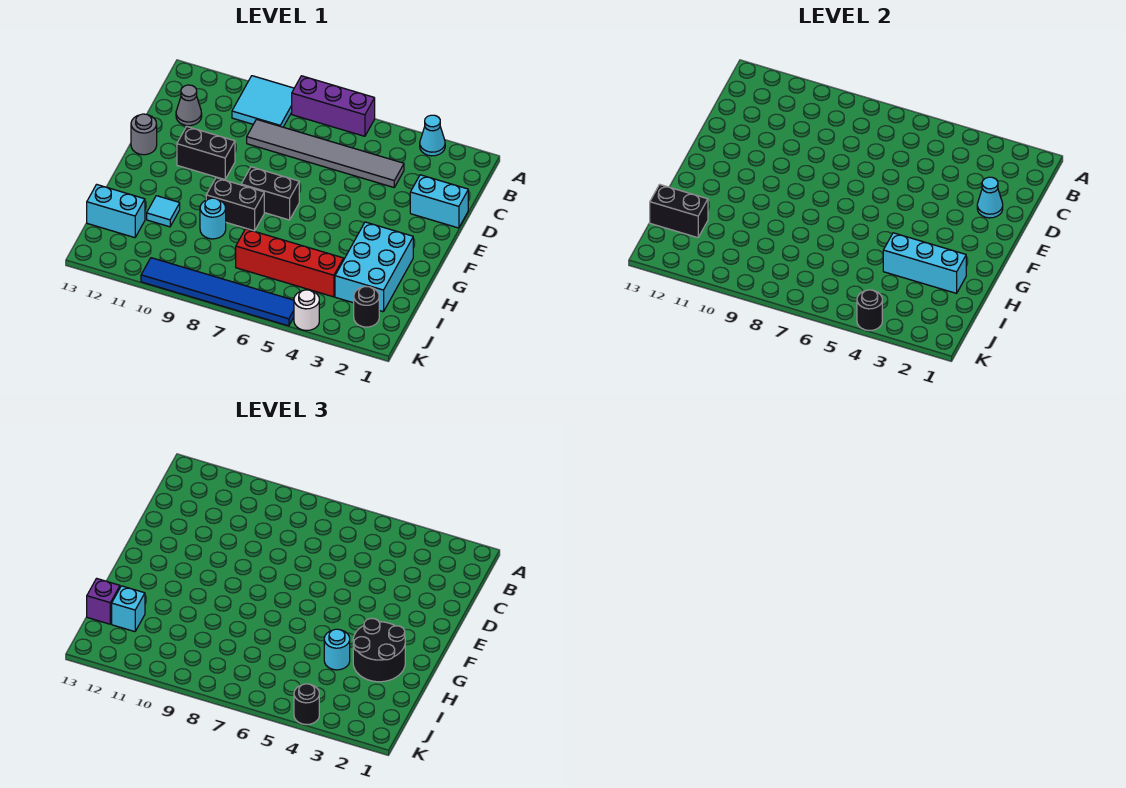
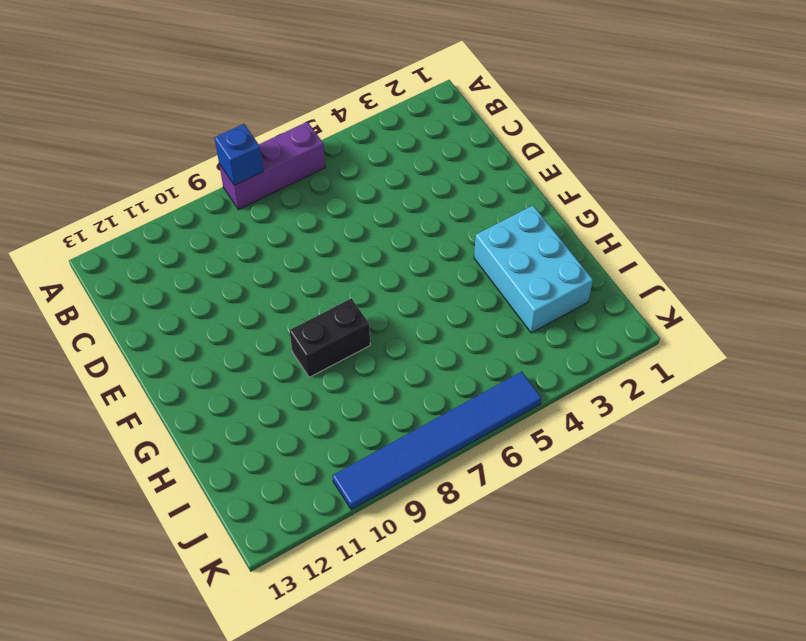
blue 1x1 brick [215,124,263,185] -> none
none -> cyan 1x1 cone [420,115,445,156]
none -> cyan 2x2 tile [232,76,294,127]
none -> grey 1x6 tile [247,119,404,187]

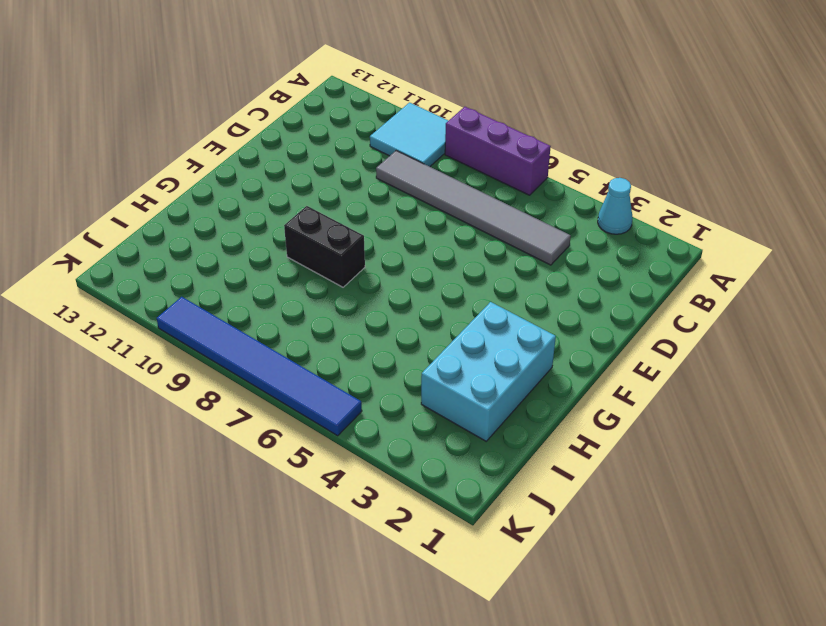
none -> grey 1x1 cone [176,85,202,126]
none -> cyan 1x2 brick [410,175,468,228]
none -> black 1x2 brick [177,127,235,180]

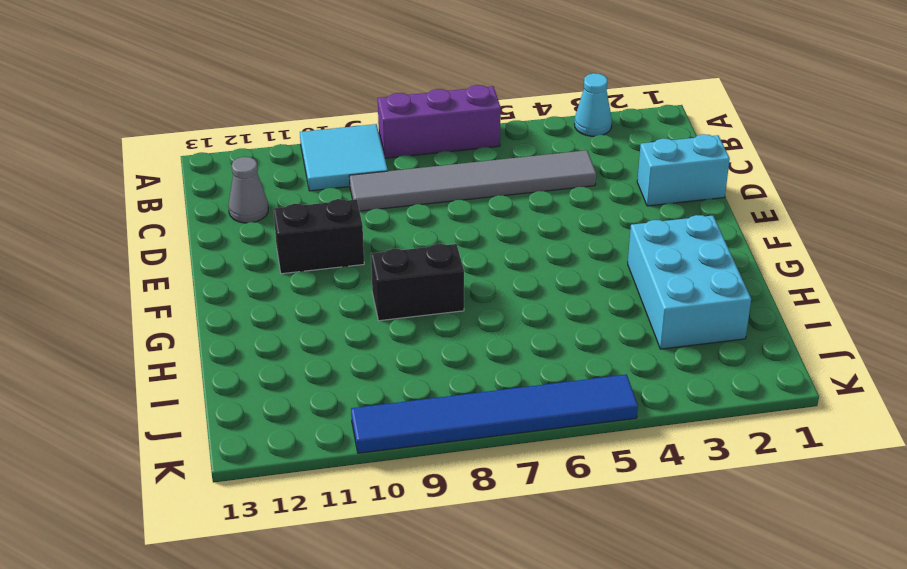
none -> grey 1x1 round brick [131,114,157,155]
none -> black 1x2 brick [241,167,299,220]
none -> cyan 1x1 round brick [200,198,226,239]

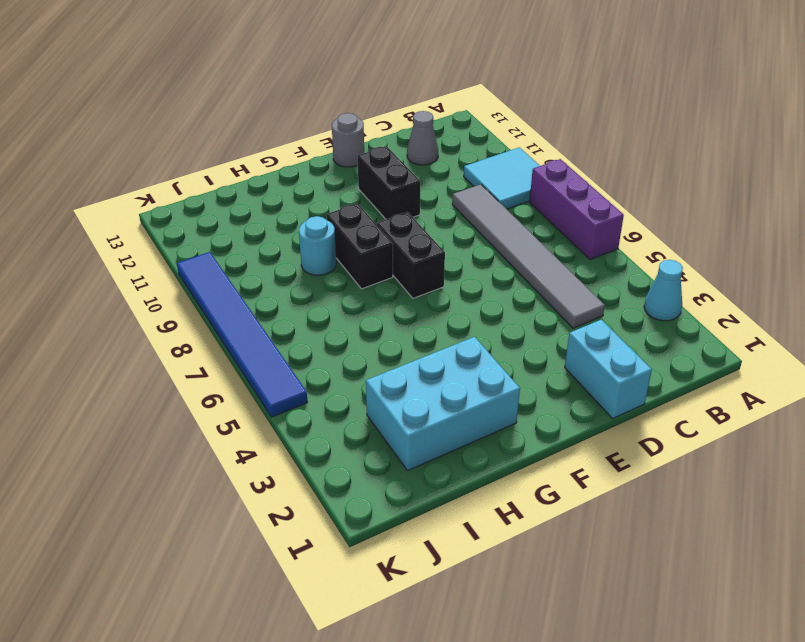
none -> cyan 1x1 tile [147,196,180,227]
none -> red 1x4 brick [236,229,344,297]
none -> cyan 1x2 brick [87,184,145,238]

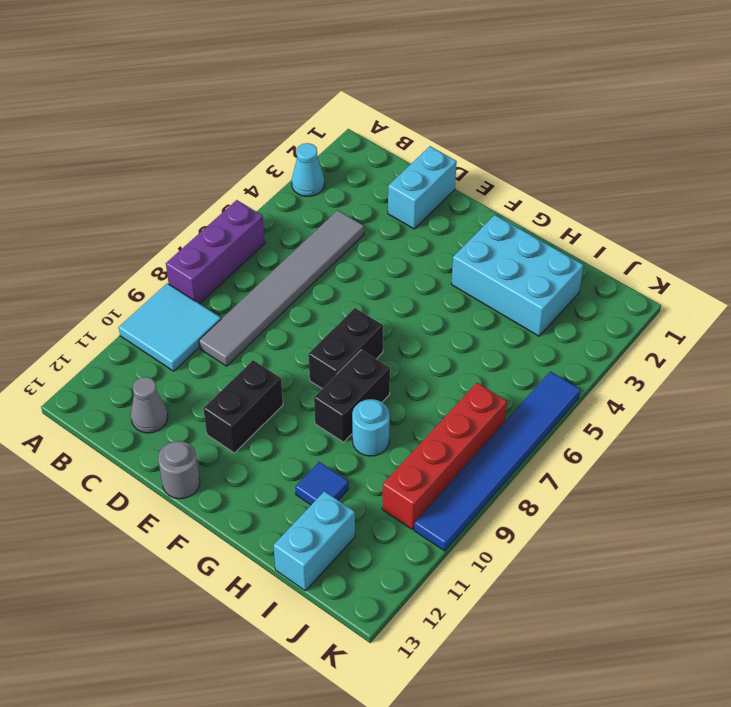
blue 1x1 tile [295,462,349,505] -> cyan 1x1 tile [147,196,180,227]
red 1x4 brick [382,383,507,529] -> red 1x4 brick moved to [236,229,344,297]
none -> black 1x1 round brick [354,286,379,327]
none -> white 1x1 round brick [294,290,319,331]
none -> cyan 1x1 cone [977,177,1003,218]

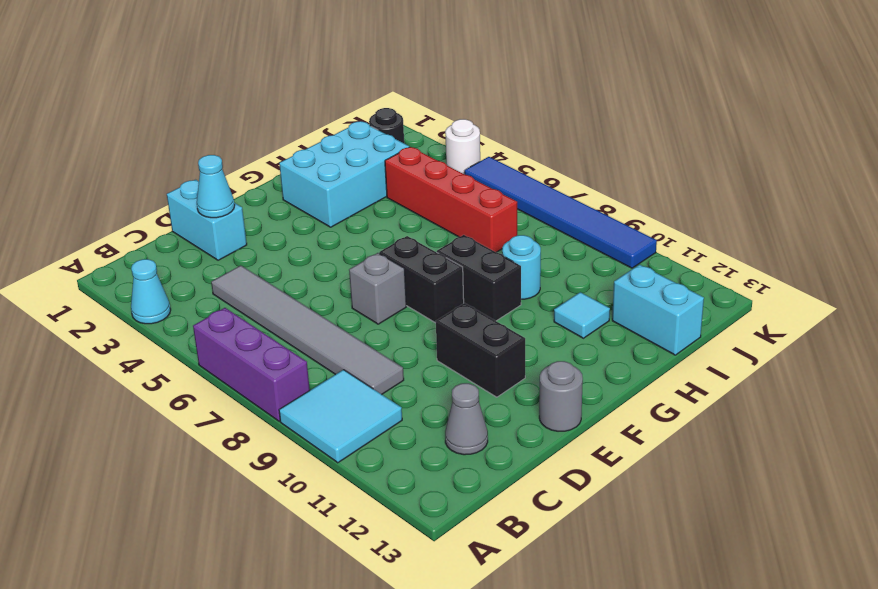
grey 1x1 brick [349,253,406,324] -> none
none -> cyan 1x3 brick [883,233,966,293]
none -> black 1x2 brick [650,184,708,238]
none -> black 1x1 round brick [857,290,882,331]

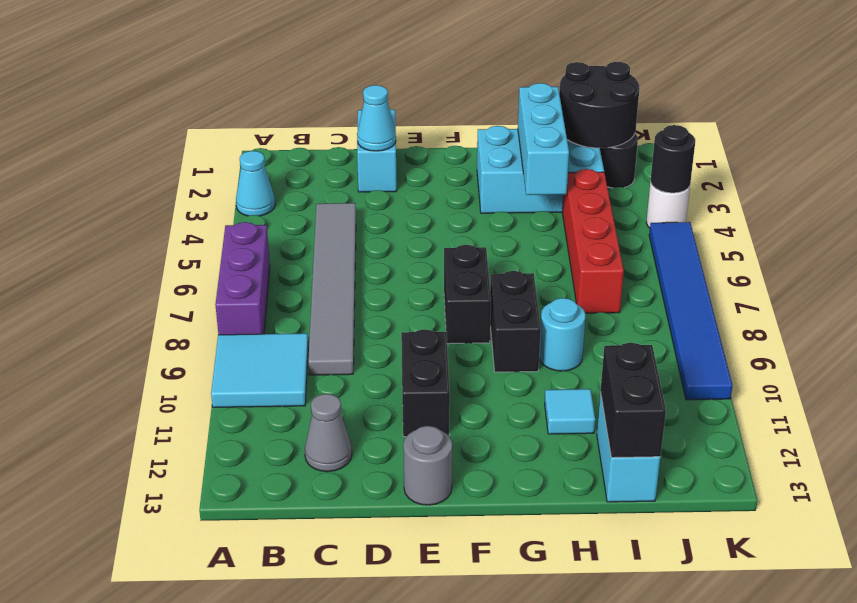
black 2x2 round brick [559,62,640,148] -> black 2x2 round brick moved to [353,618,405,682]
none -> cyan 1x1 round brick [324,629,350,670]
none -> cyan 1x1 brick [112,586,145,632]
none -> purple 1x1 brick [87,578,120,624]

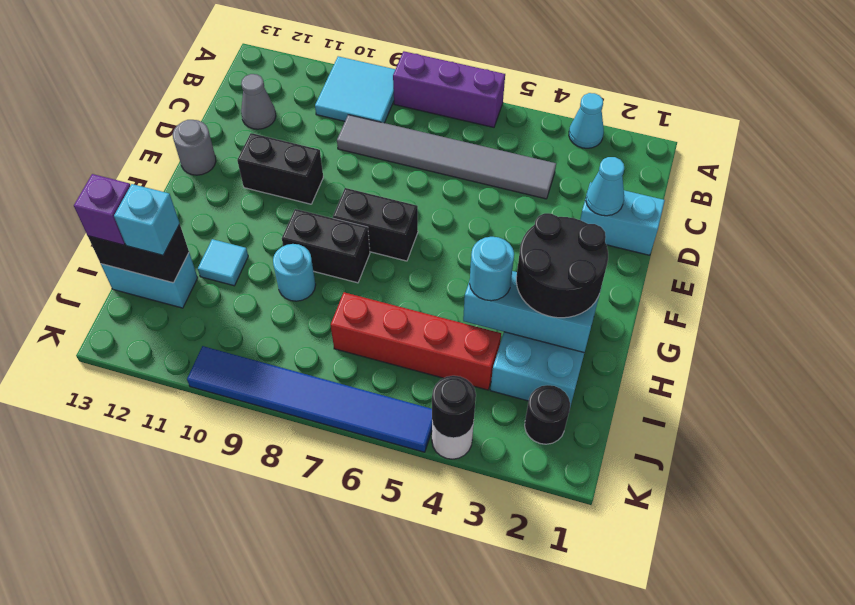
none -> black 1x1 round brick [294,684,319,725]

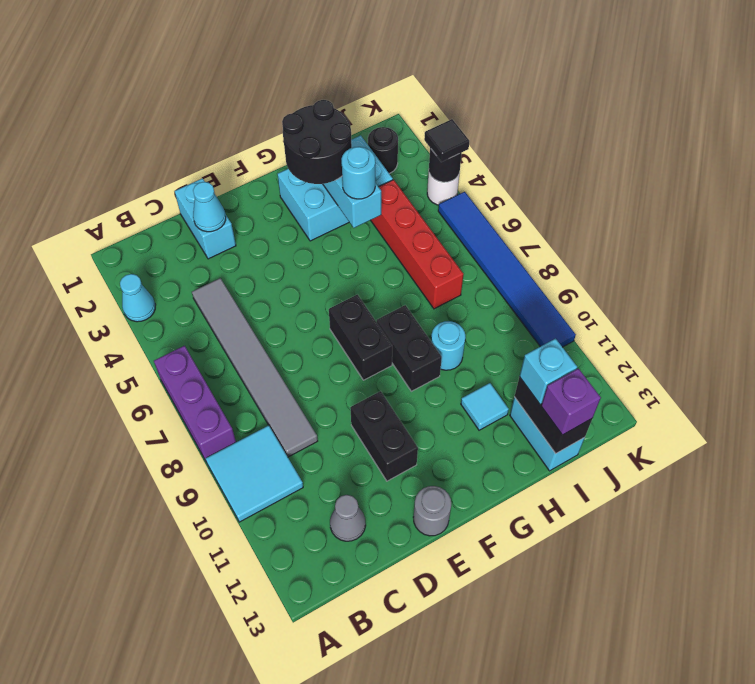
black 1x1 tile [424,119,469,162] -> black 1x1 round brick [294,684,319,725]

